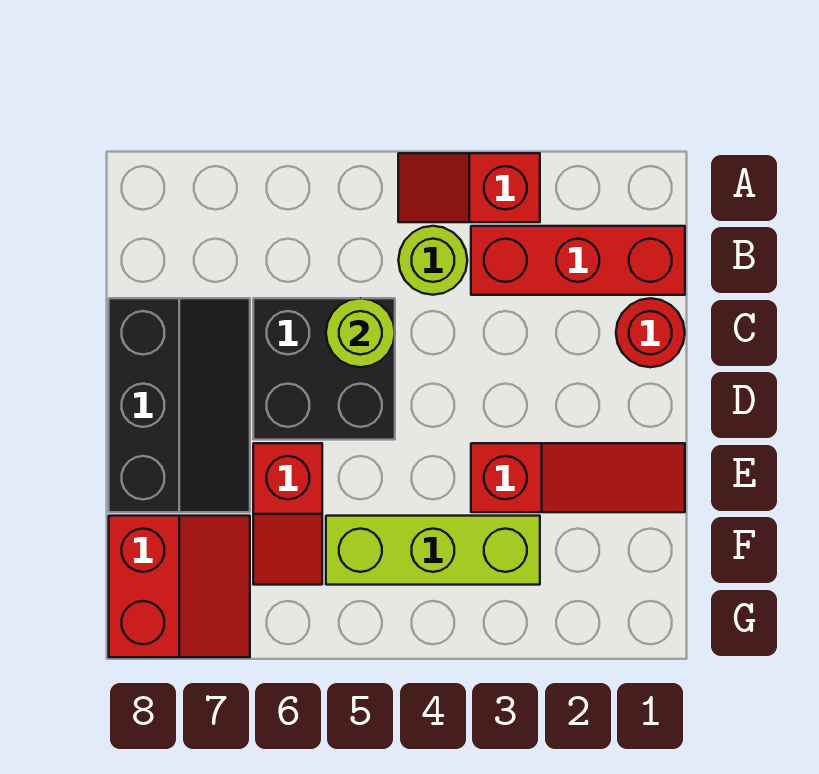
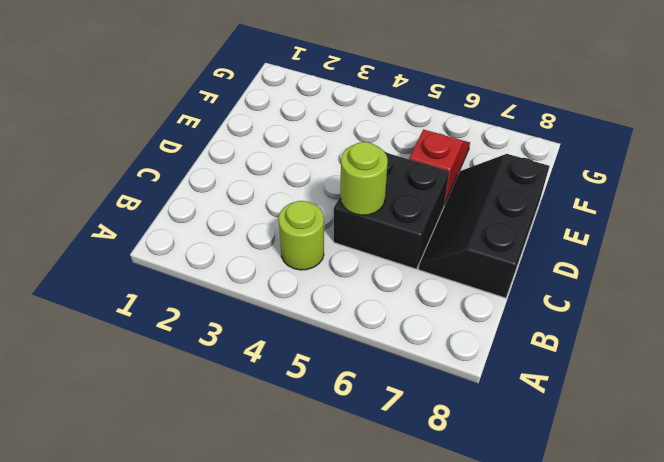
none -> red 1x2 slope [398,153,540,222]
none -> red 1x3 brick [471,226,685,295]

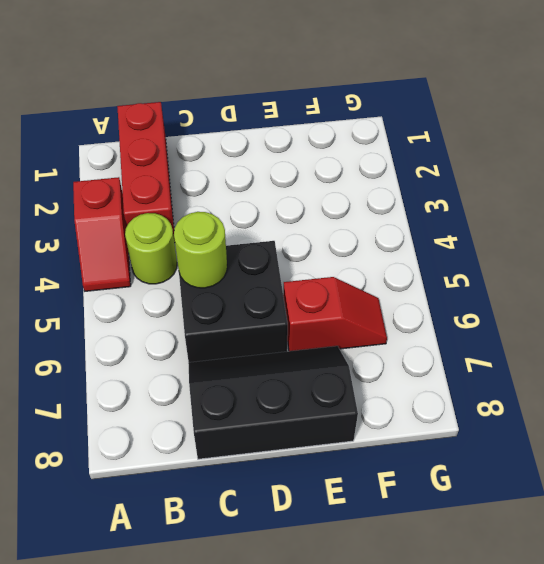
none -> red 1x1 round brick [616,298,685,367]
none -> red 1x3 slope [471,443,685,512]

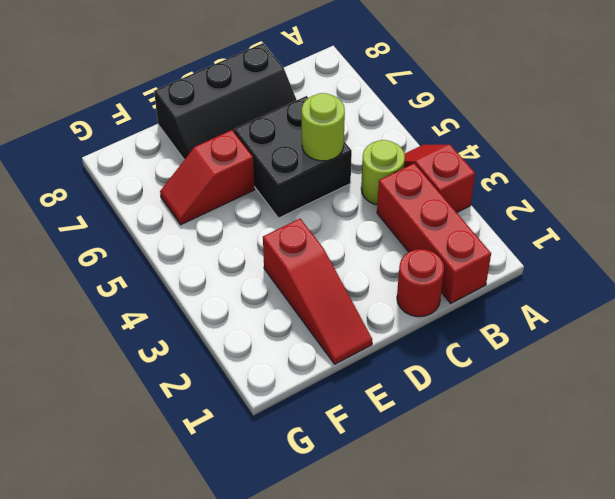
none -> lime 1x3 brick [326,516,540,585]
none -> red 2x2 slope [109,516,250,657]

